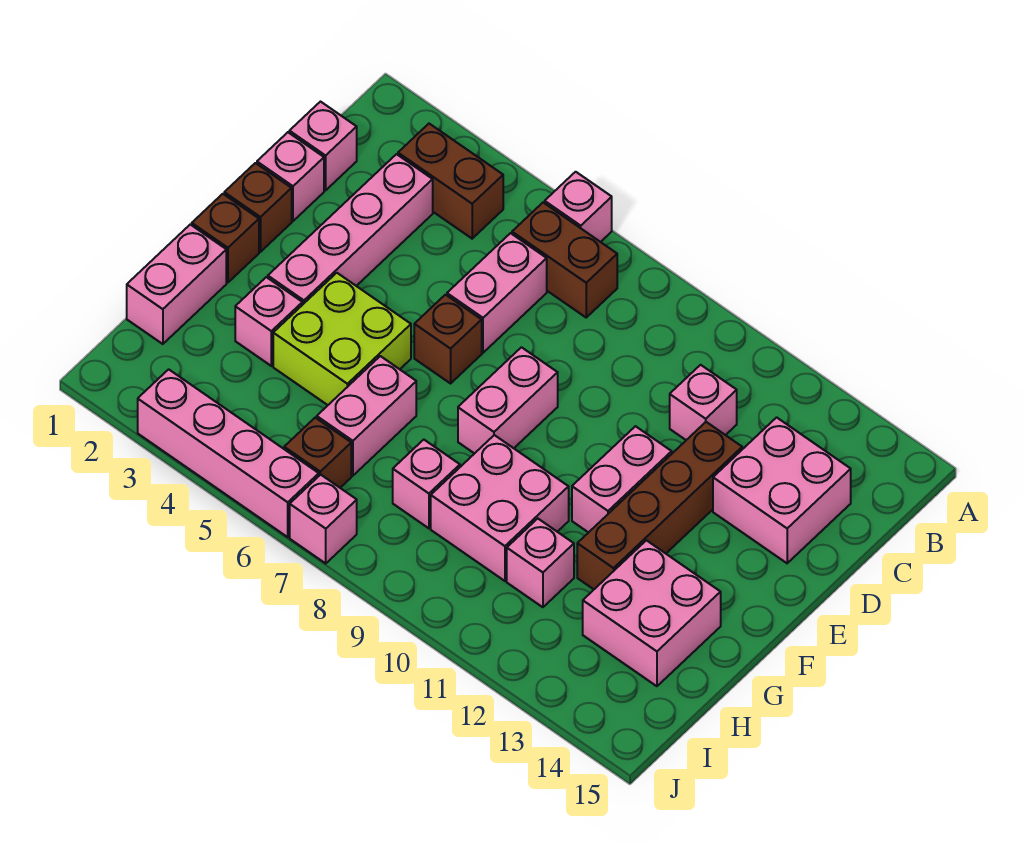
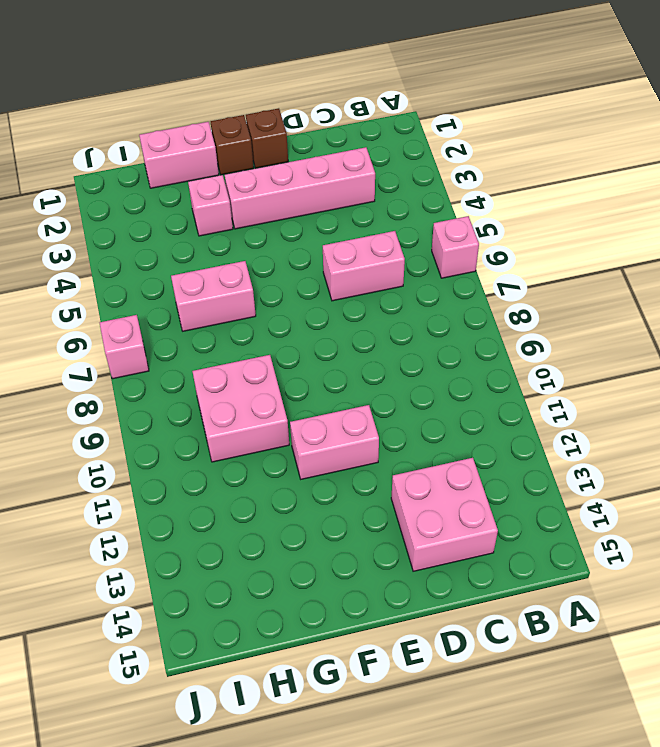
none -> brown 1x2 brick [398,124,503,239]
none -> brown 1x2 brick [512,203,617,317]
none -> pink 1x1 brick [289,102,357,190]

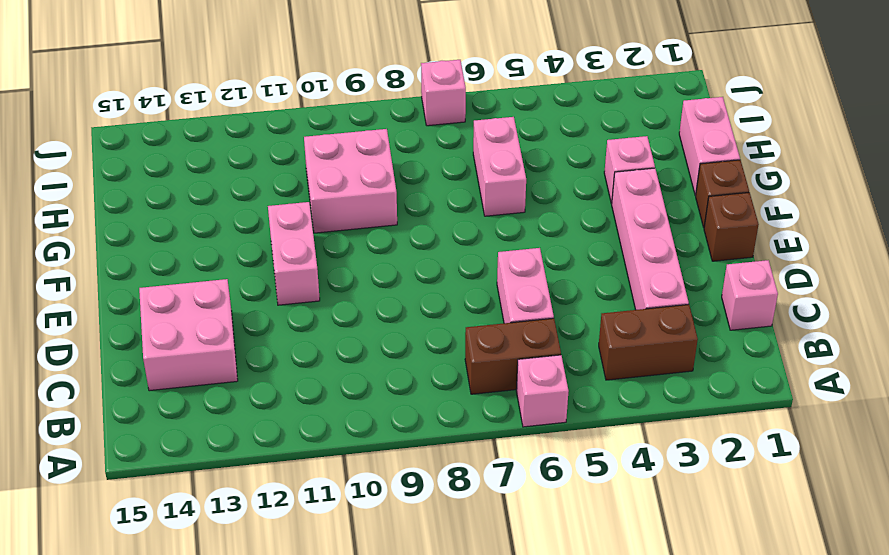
none -> pink 1x1 brick [670,365,737,440]
none -> pink 1x1 brick [257,132,324,221]
none -> brown 1x4 brick [577,422,742,589]

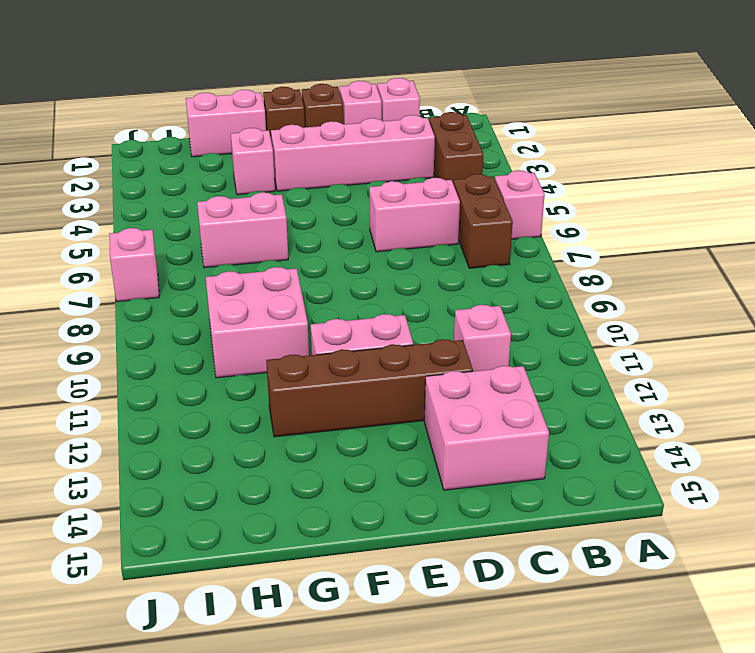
none -> brown 1x1 brick [414,295,482,383]
none -> pink 1x2 brick [458,347,558,454]
none -> lime 2x2 brick [273,273,411,405]

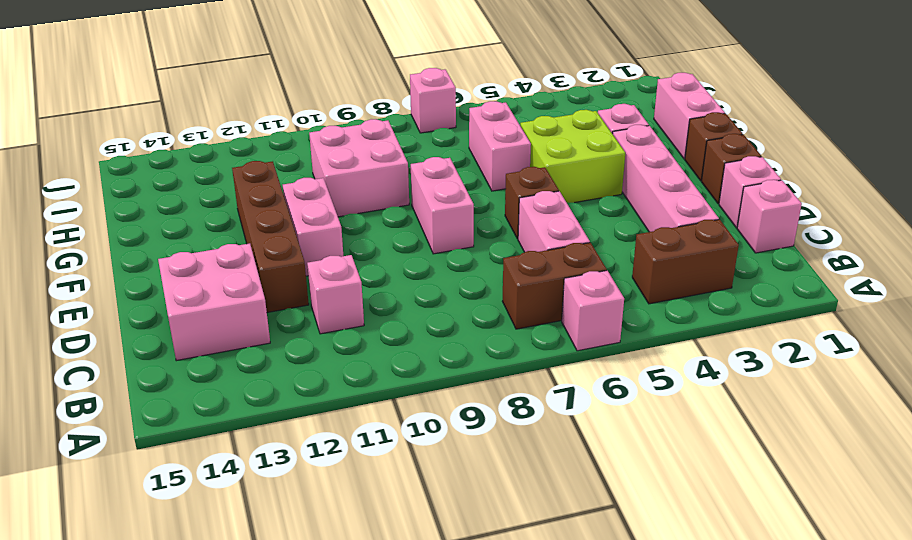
none -> pink 2x2 brick [583,540,721,686]
none -> pink 1x1 brick [393,440,460,528]
none -> pink 1x1 brick [507,519,574,607]

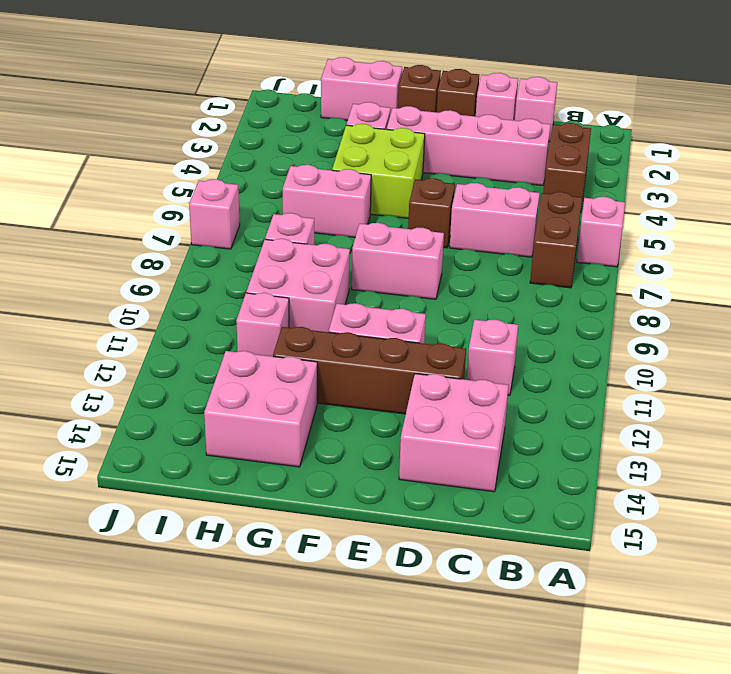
none -> brown 1x1 brick [284,418,351,488]
none -> pink 1x4 brick [138,369,319,537]

